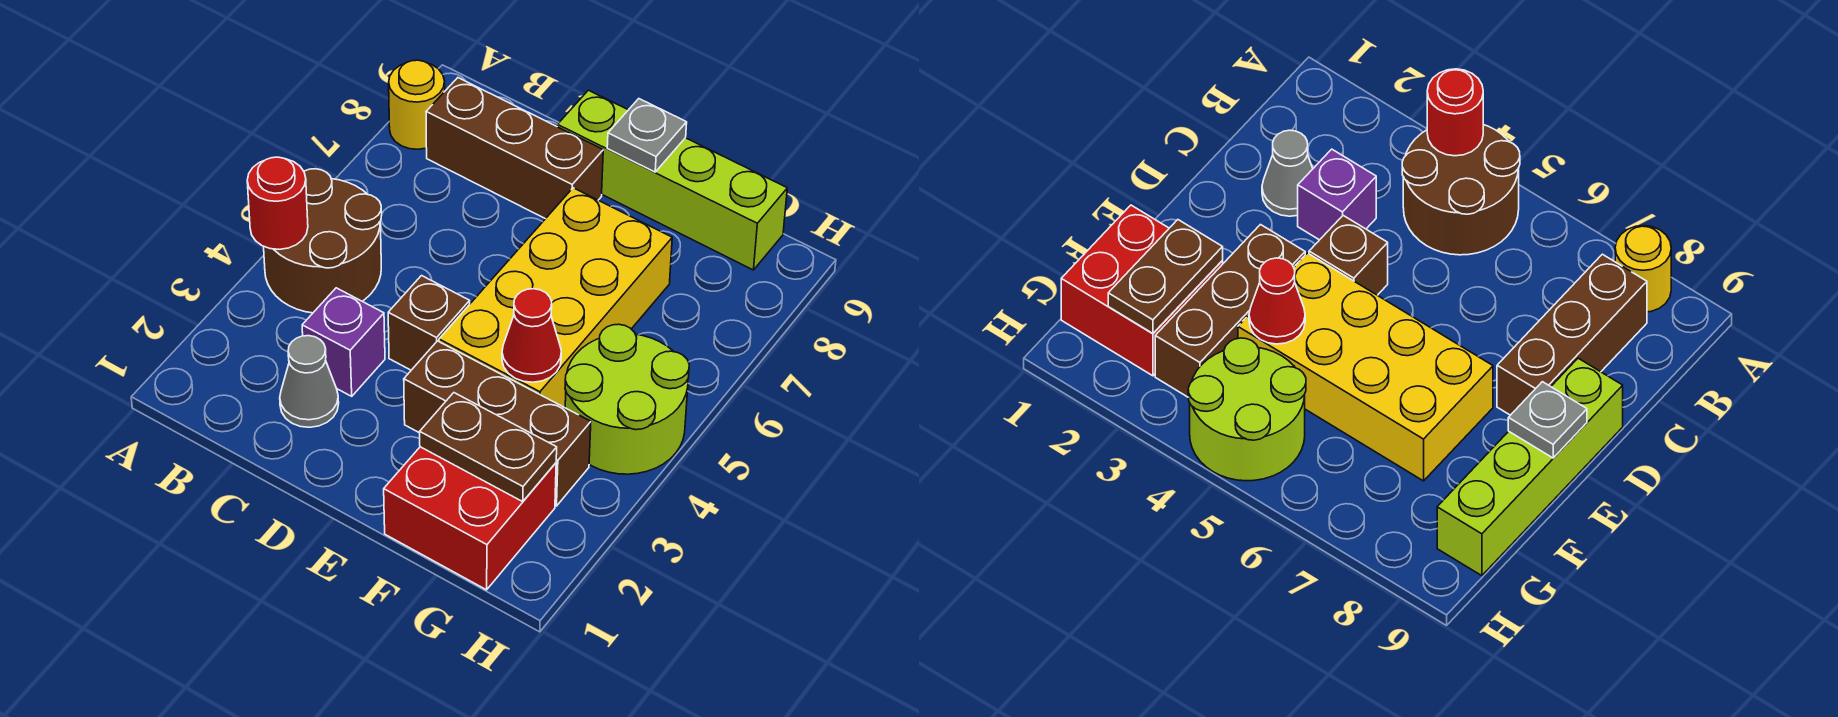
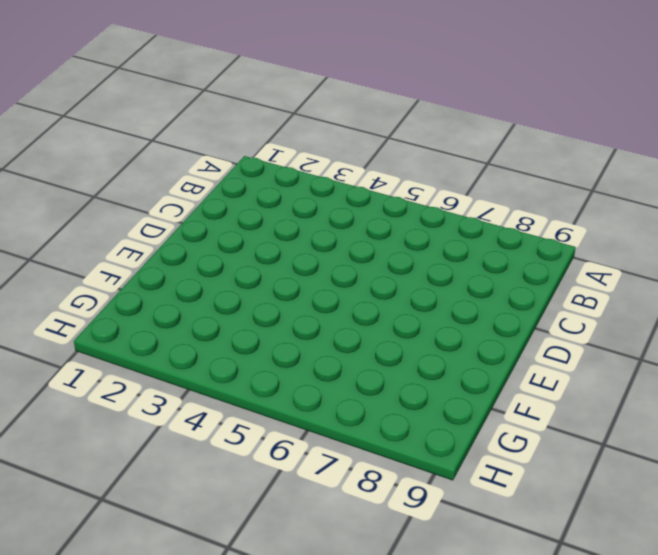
none -> brown 2x2 round brick [264,169,382,313]
none -> yellow 1x1 round brick [389,60,445,149]
none -> brown 1x3 brick [426,78,603,219]

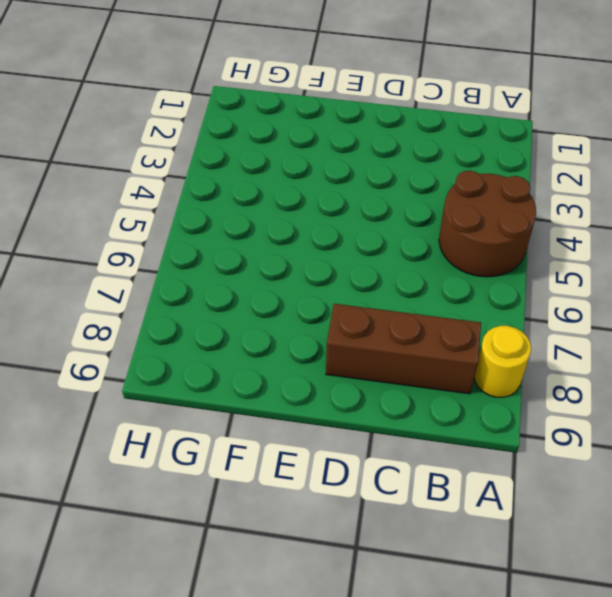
none -> grey 1x1 cone [280,336,339,427]
none -> purple 1x1 brick [302,288,385,396]
none -> brown 1x1 brick [388,276,470,370]

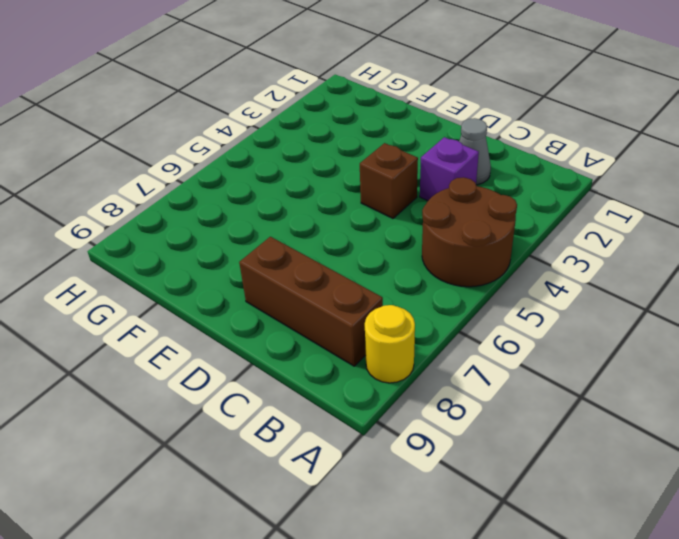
none -> lime 1x4 brick [557,90,787,270]
none -> brown 1x3 brick [404,341,591,506]
none -> yellow 2x4 brick [439,188,672,408]

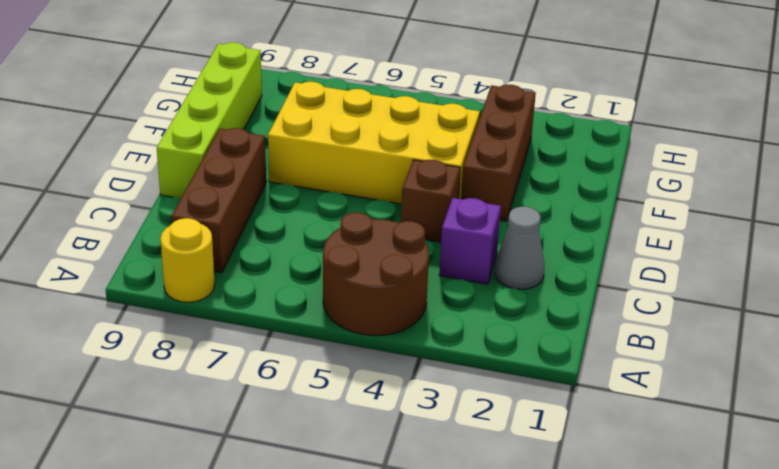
none -> red 2x2 brick [384,447,556,590]
none -> lime 2x2 round brick [565,324,689,474]
none -> red 1x1 round brick [247,157,308,249]

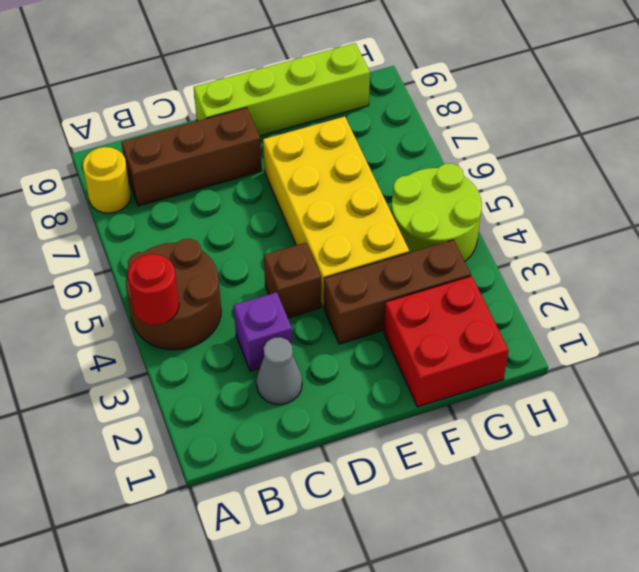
none -> grey 1x1 plate [607,99,687,172]
none -> brown 1x2 plate [420,393,557,502]
none -> red 1x1 cone [502,289,561,382]

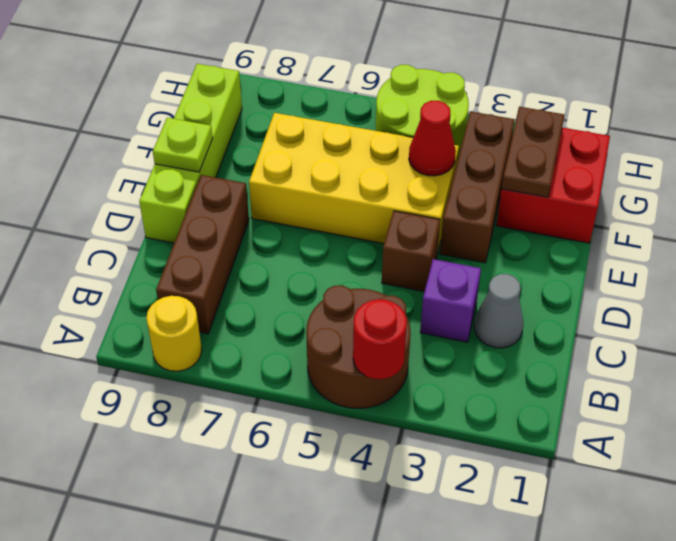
lime 1x1 plate [153,118,213,172] -> grey 1x1 plate [607,99,687,172]

